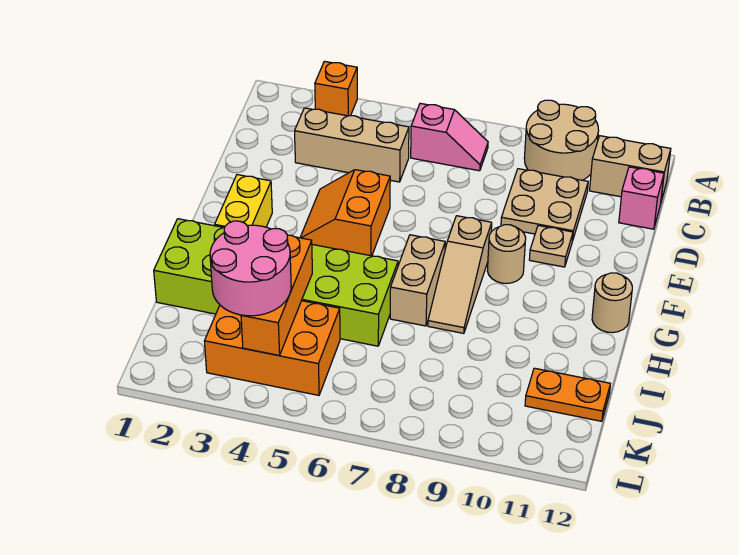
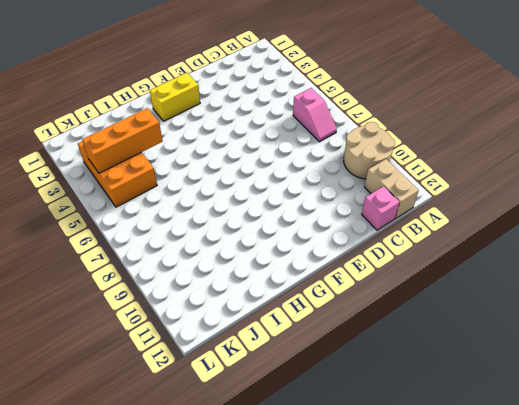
none -> orange 1x1 brick [315,61,357,116]
none -> tan 1x3 brick [295,108,409,182]
none -> tan 2x2 plate [501,169,588,241]

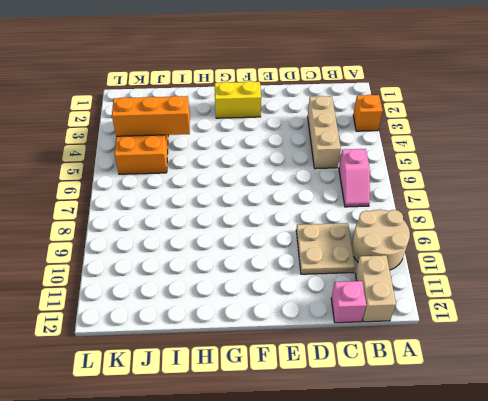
none -> orange 2x2 slope [300,170,390,256]
none -> tan 1x1 plate [529,226,573,267]
none -> tan 1x3 slope [428,216,492,333]

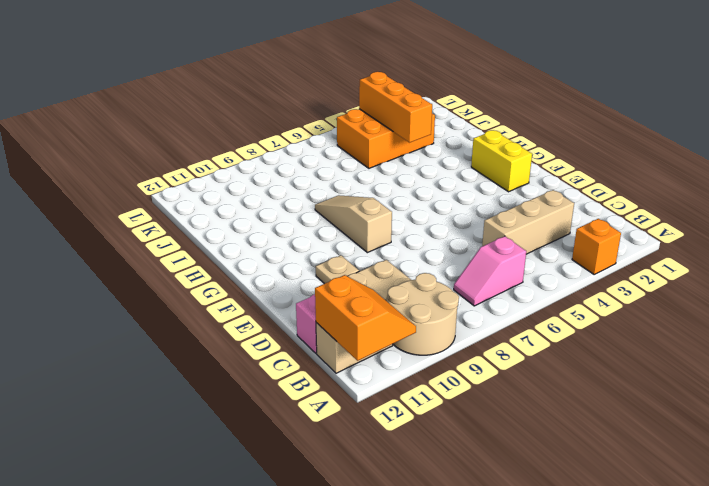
orange 2x2 slope [315,275,416,361] -> orange 2x2 slope moved to [300,170,390,256]
none -> tan 1x1 round brick [487,225,526,283]
none -> tan 1x2 brick [390,235,445,326]
none -> tan 1x1 round brick [592,273,632,333]

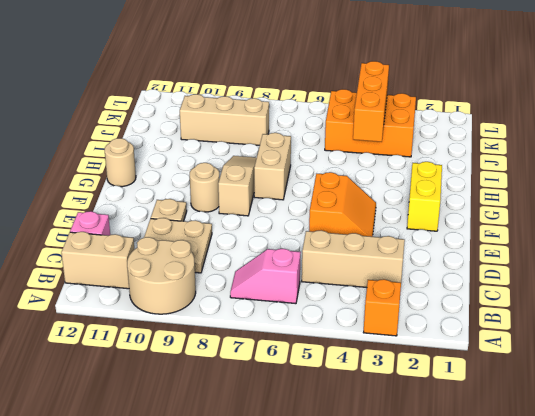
tan 1x3 brick [180,94,269,145] -> none
none -> lime 2x6 brick [154,219,398,346]
none -> orange 1x2 plate [525,368,610,421]
none -> pink 2x2 round brick [210,221,291,316]

